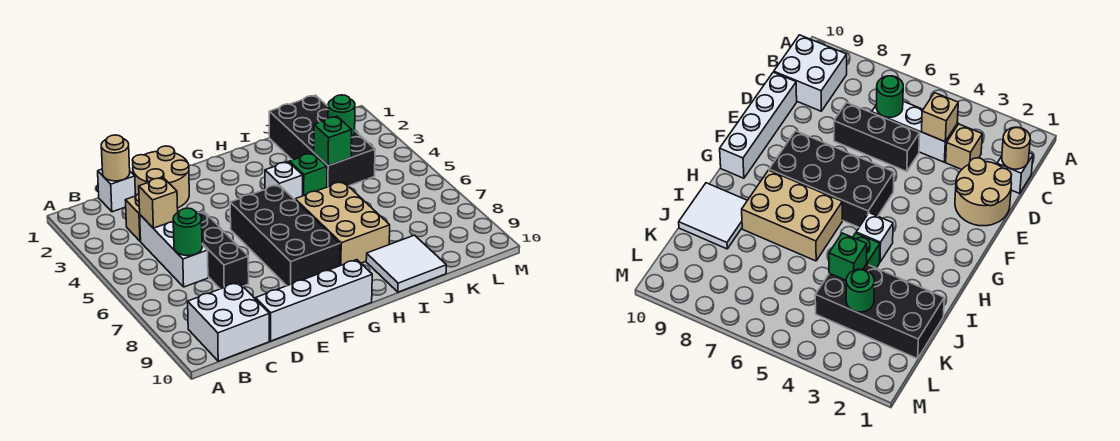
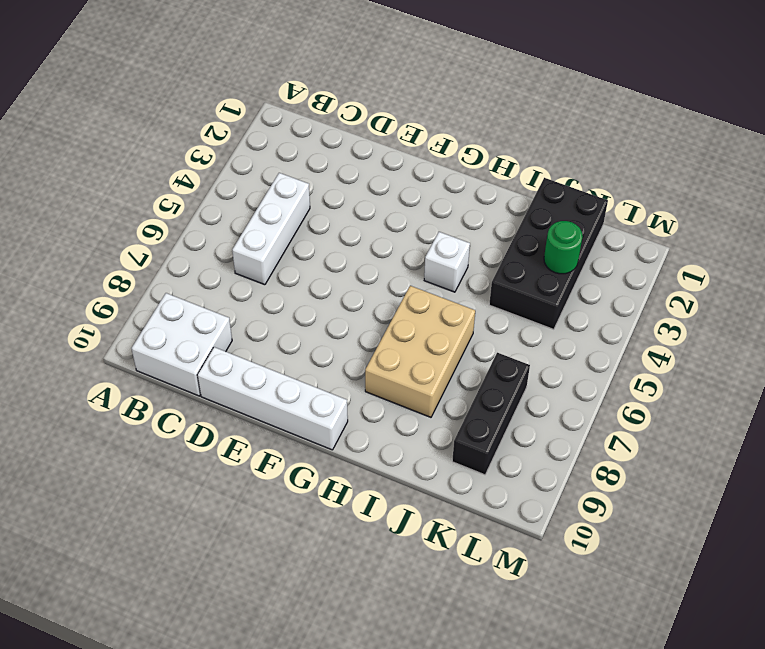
black 1x3 brick [452,353,530,475] -> black 1x3 brick moved to [199,212,249,289]
none -> white 1x1 brick [98,169,136,212]
none -> tan 1x1 brick [125,194,141,241]
none -> tan 2x2 round brick [133,146,189,208]

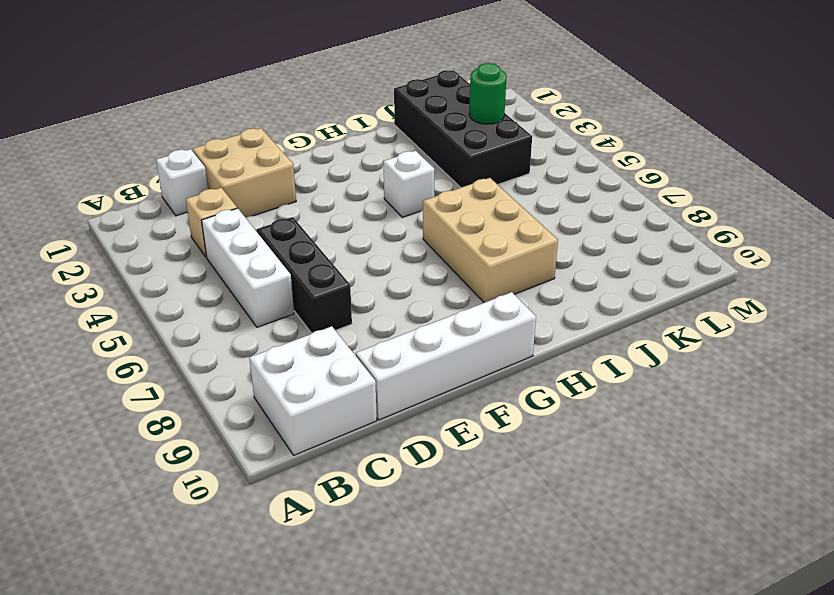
tan 2x2 brick [193,128,296,218] -> tan 2x2 round brick [133,146,189,208]
none -> black 2x4 brick [230,185,340,286]
none -> green 1x1 brick [289,153,327,196]
none -> white 2x2 tile [366,235,446,292]

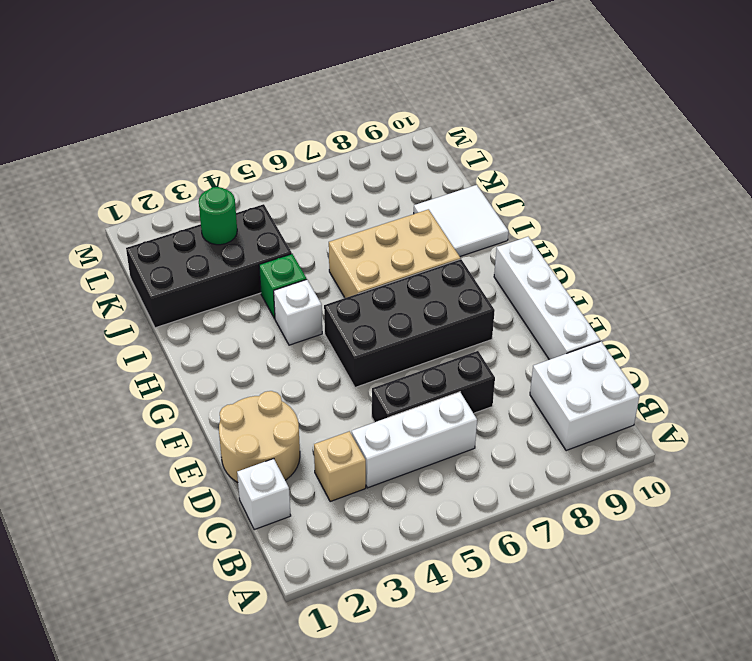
none -> tan 1x1 round brick [101,135,130,181]
none -> tan 1x1 brick [139,178,178,228]
none -> green 1x1 round brick [173,208,202,256]

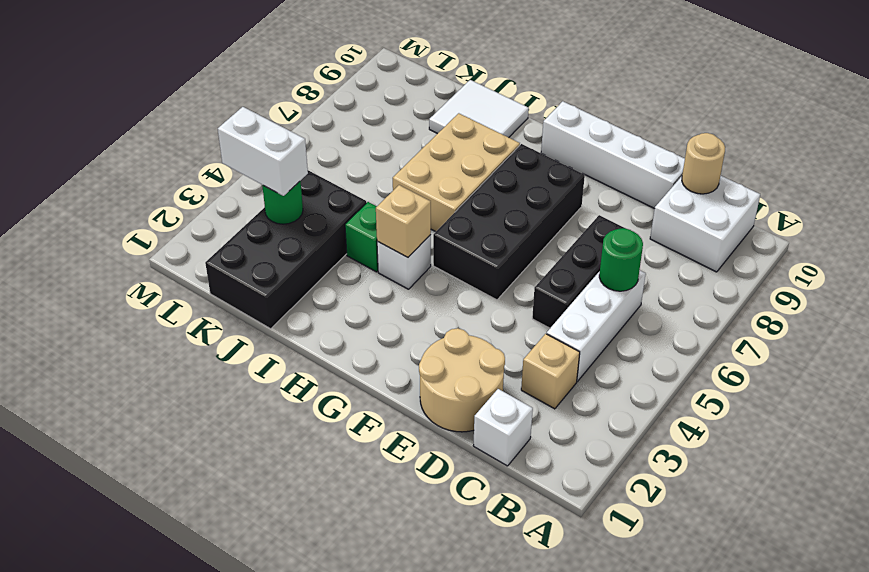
tan 1x1 round brick [682,133,725,194] -> tan 1x1 round brick moved to [101,135,130,181]
tan 1x1 brick [376,185,431,257] -> tan 1x1 brick moved to [139,178,178,228]
white 1x2 brick [218,107,308,196] -> none
none -> green 1x1 brick [314,117,352,166]

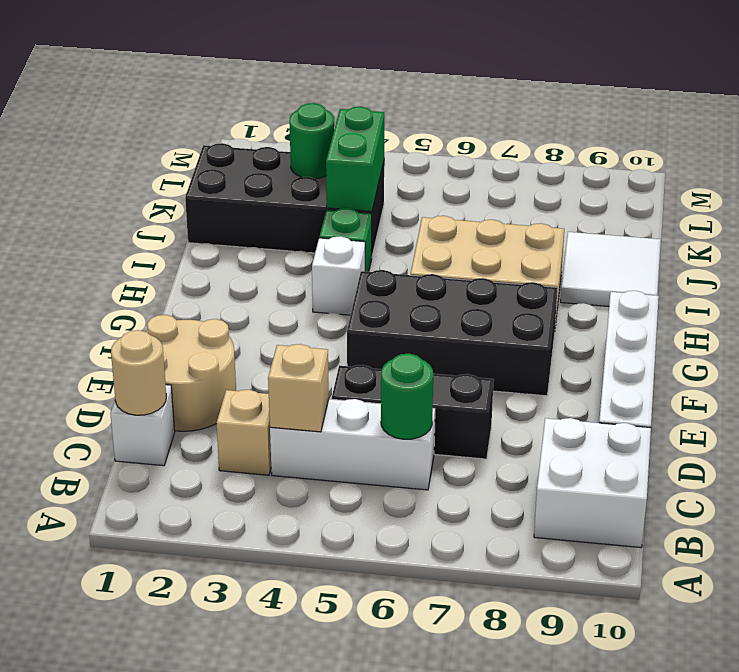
green 1x2 brick [326,107,384,211] -> green 1x1 brick [314,117,352,166]

